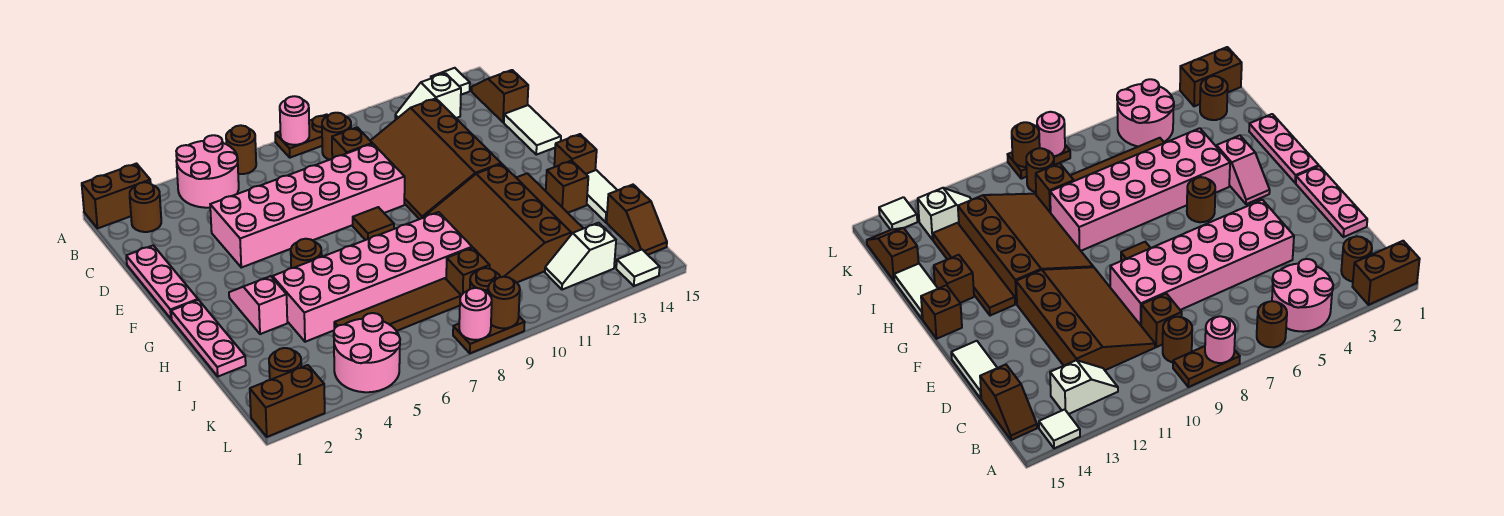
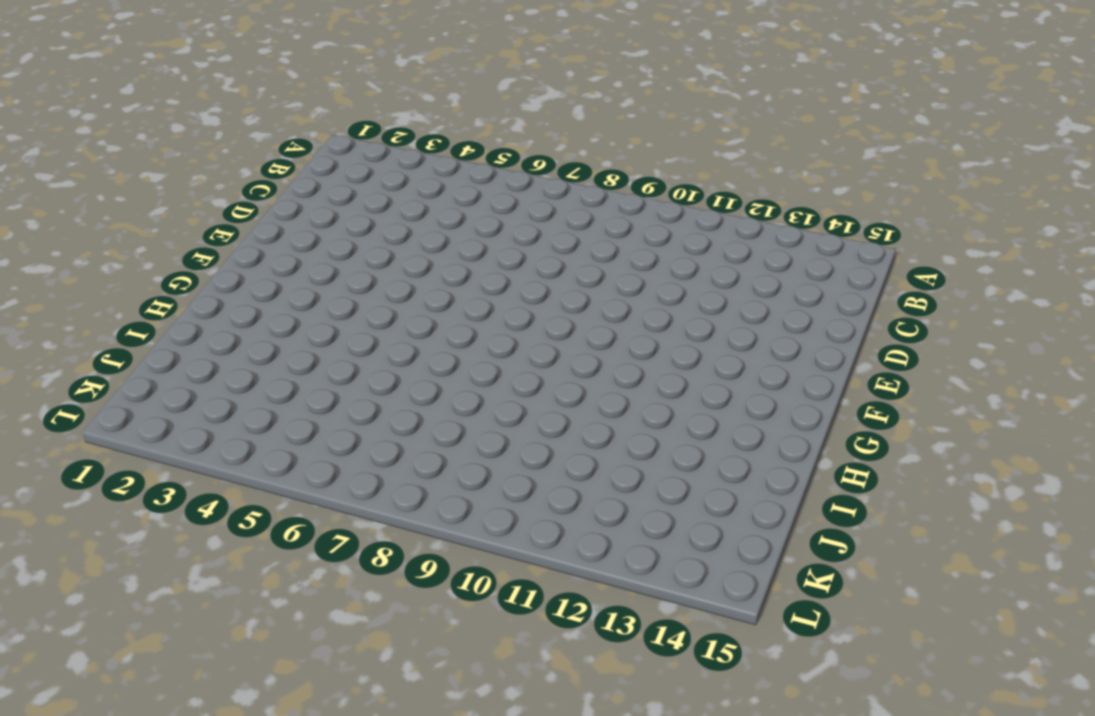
none -> brown 1x2 brick [82,164,151,228]
none -> pink 2x2 round brick [176,135,239,208]
none -> brown 1x1 round brick [226,125,256,174]
none -> brown 1x2 plate [275,114,328,158]

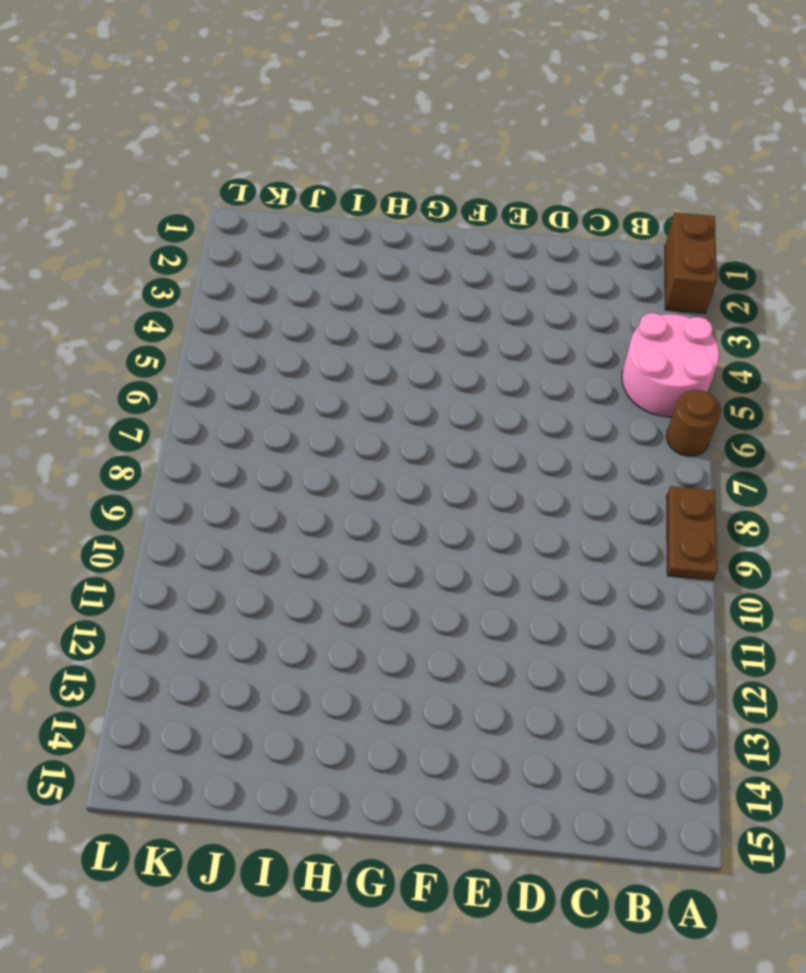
none -> white 1x1 tile [431,68,470,95]
none -> brown 1x1 round brick [130,182,161,232]
none -> brown 1x1 round brick [322,113,351,160]
none -> white 1x2 slope [395,73,461,120]

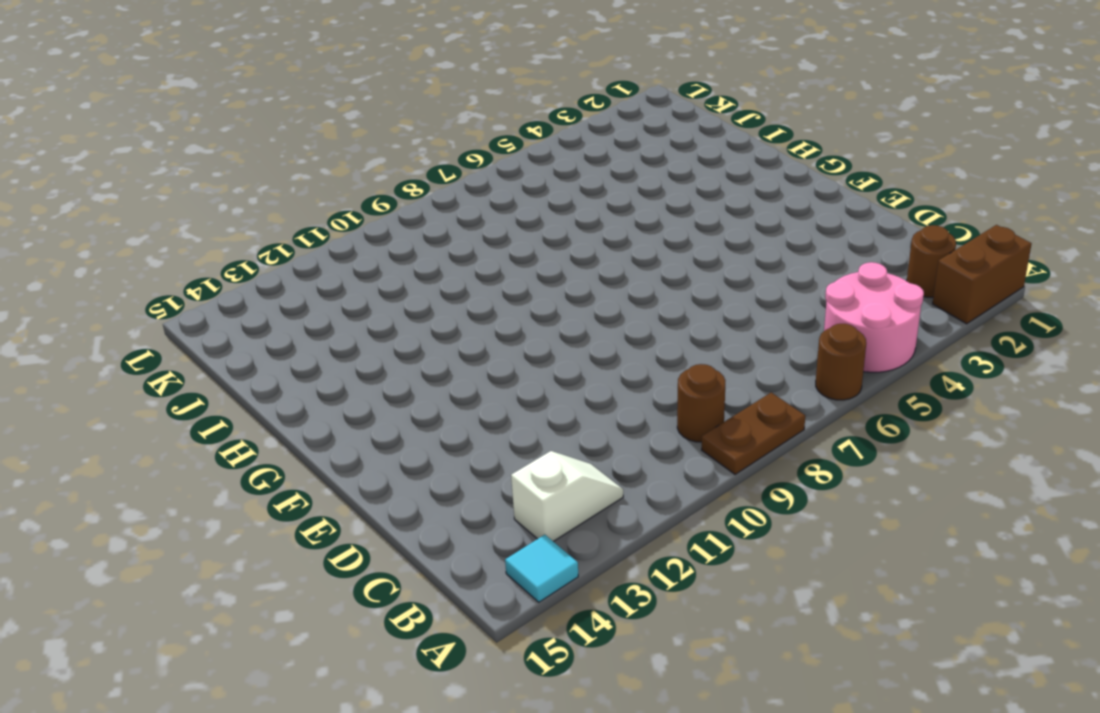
cyan 1x1 tile [505,535,578,602] -> white 1x1 tile [431,68,470,95]
none -> brown 1x2 slope [472,70,528,122]
none -> brown 1x1 brick [332,127,372,159]
none -> brown 3x4 slope [371,99,501,219]
none -> pink 1x3 plate [126,245,198,319]

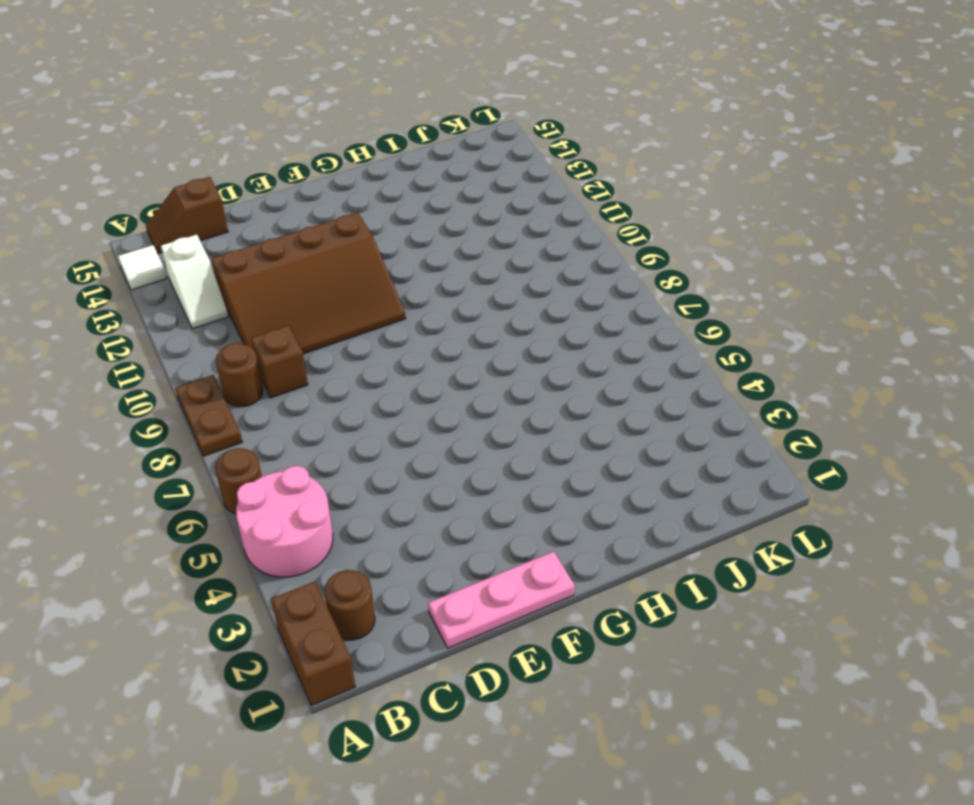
none -> pink 2x6 brick [210,144,405,268]
none -> white 1x2 tile [504,105,561,155]
none -> brown 1x1 tile [353,207,394,240]
none -> pink 1x3 plate [171,300,246,376]

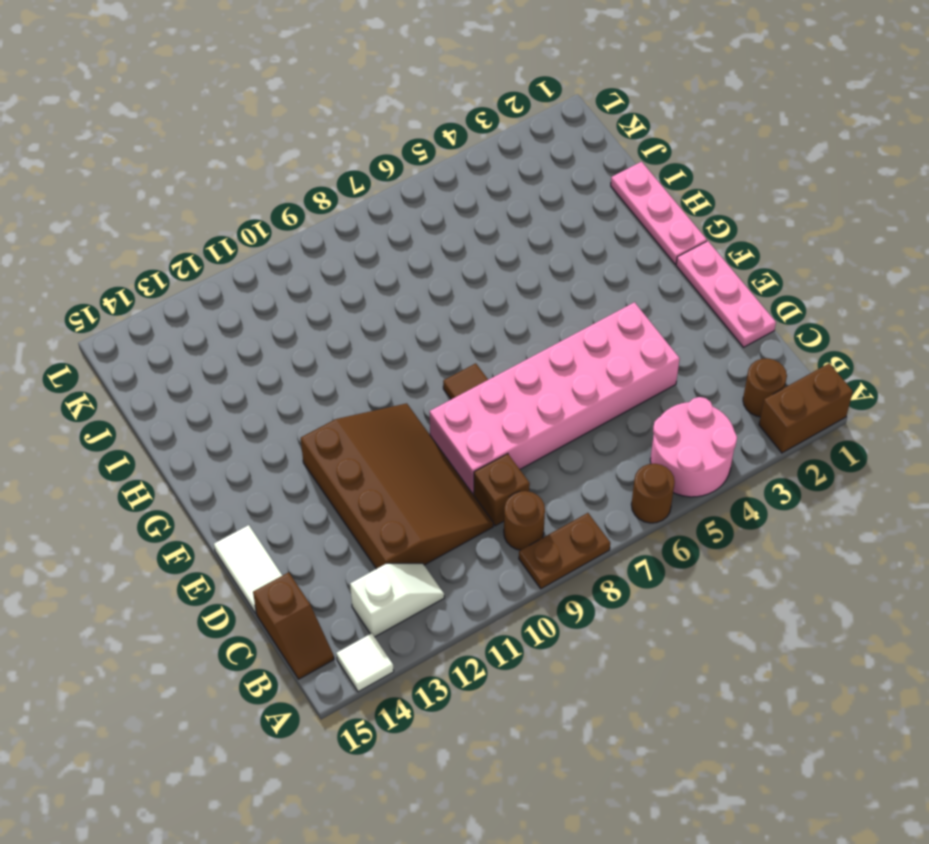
none -> pink 1x2 slope [229,276,287,334]
none -> brown 1x1 round brick [291,239,322,268]
none -> brown 3x4 slope [423,164,571,283]
none -> brown 1x4 tile [516,173,584,234]

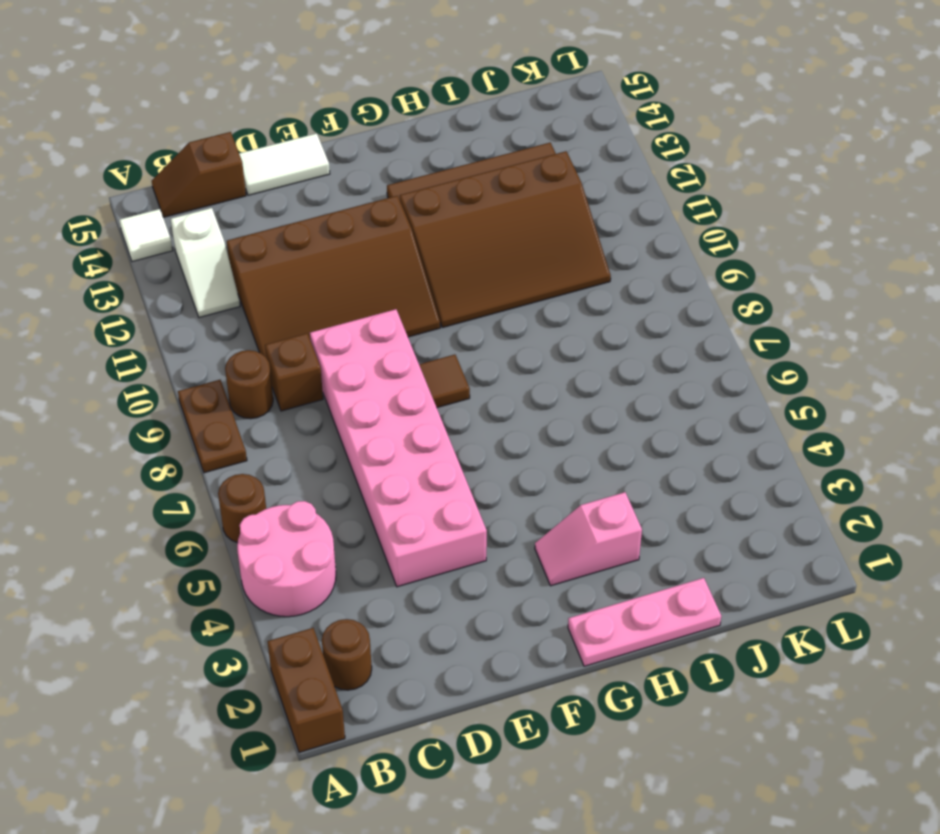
none -> pink 1x3 plate [126,245,198,319]
none -> brown 1x1 round brick [291,239,322,268]
none -> brown 1x1 brick [554,134,597,174]
none -> pink 2x6 brick [273,212,472,342]

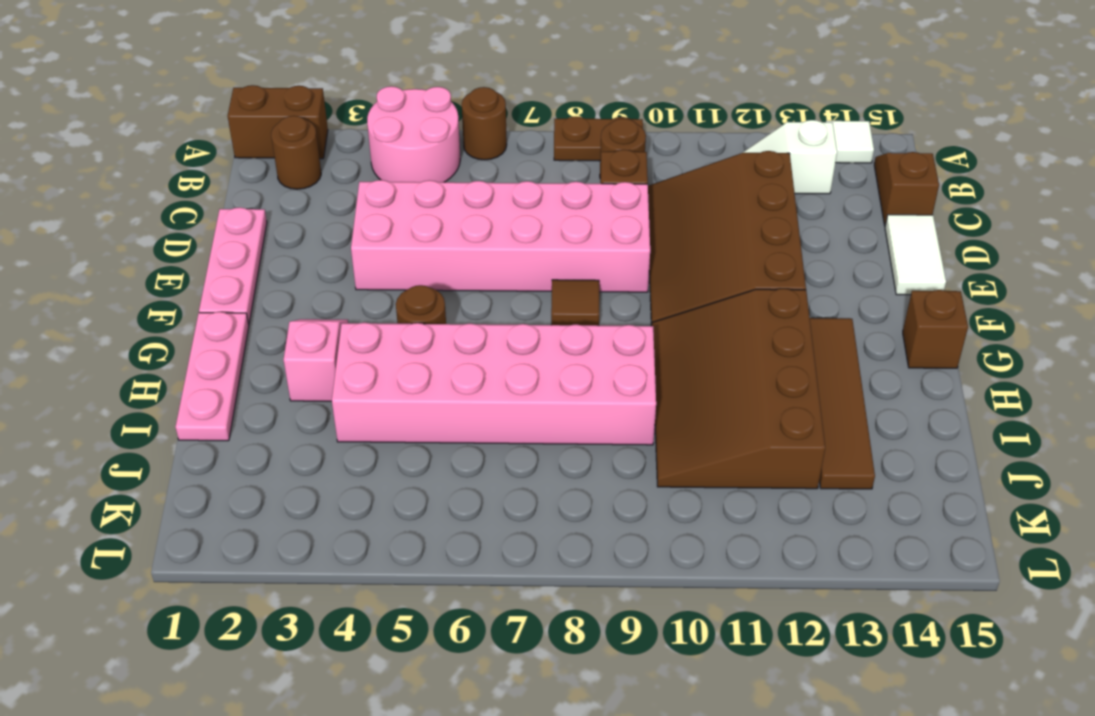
none -> brown 1x1 brick [546,161,588,213]
none -> white 1x2 tile [586,170,617,222]
none -> brown 1x4 tile [334,278,461,331]
none -> brown 1x1 brick [446,248,490,295]

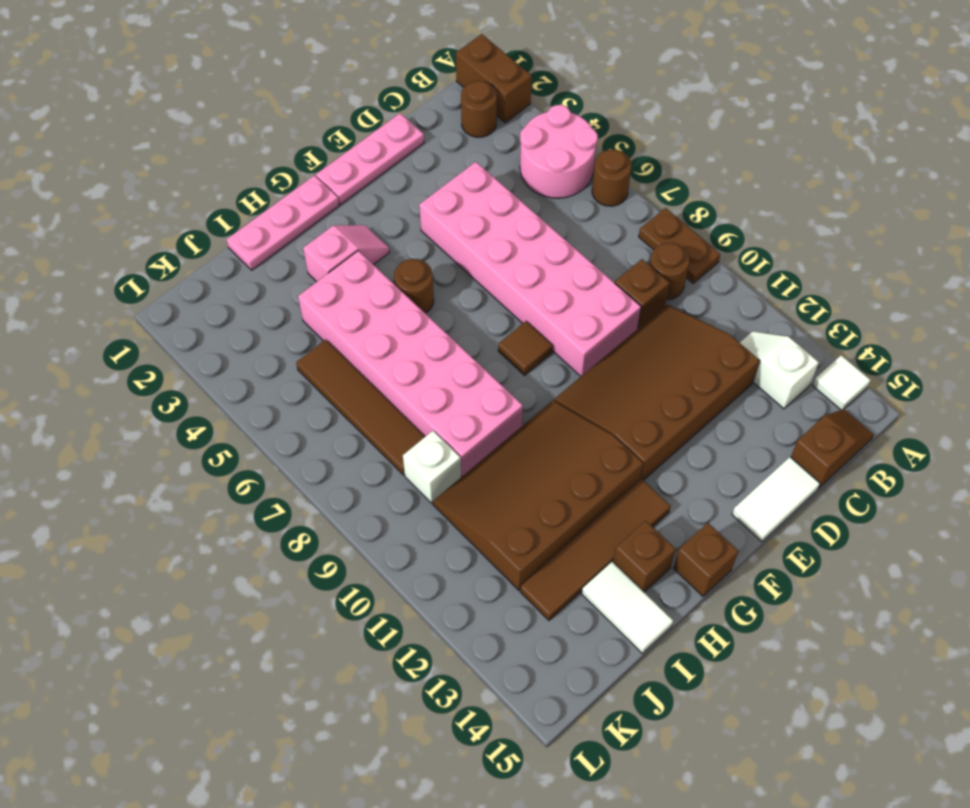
white 1x2 tile [582,562,673,653] -> white 1x2 tile turned to [586,170,617,222]
white 1x1 brick [403,431,461,503] -> brown 1x1 brick [446,248,490,295]
none -> brown 1x2 slope [606,185,667,255]
none -> brown 1x1 round brick [269,348,301,380]
none -> pink 2x2 round brick [334,313,400,392]
none -> brown 1x1 round brick [470,268,500,293]

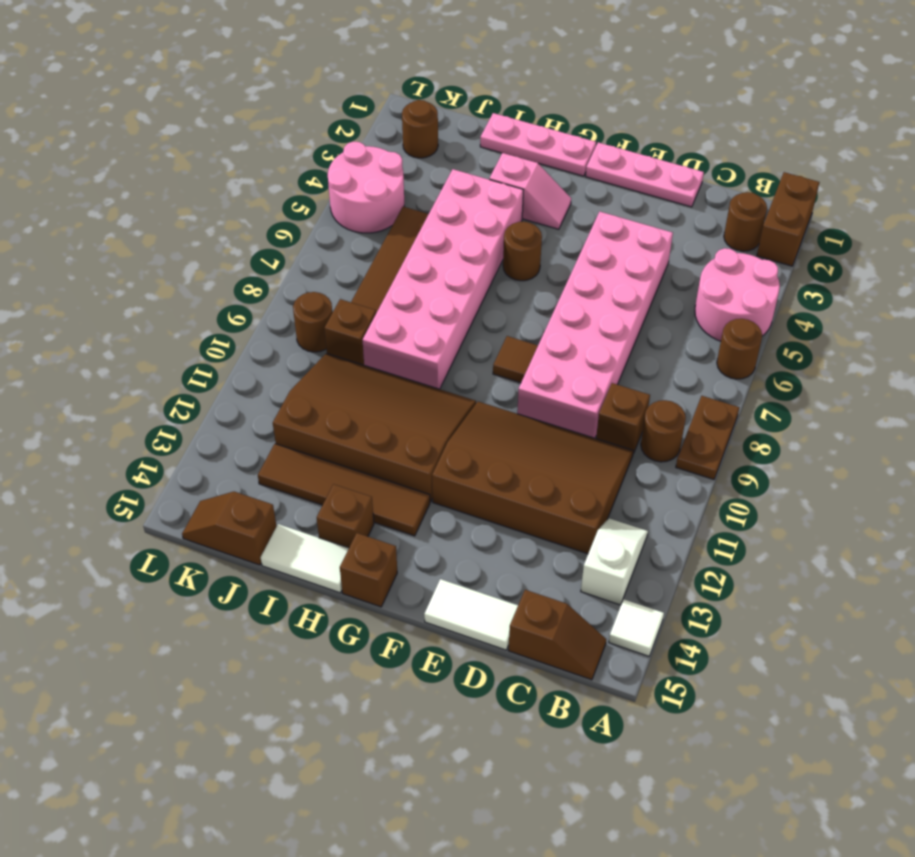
none -> white 1x2 slope [545,223,616,290]
none -> brown 1x2 brick [250,365,325,437]
none -> brown 1x2 plate [453,317,525,353]
none -> white 1x1 tile [616,250,660,286]

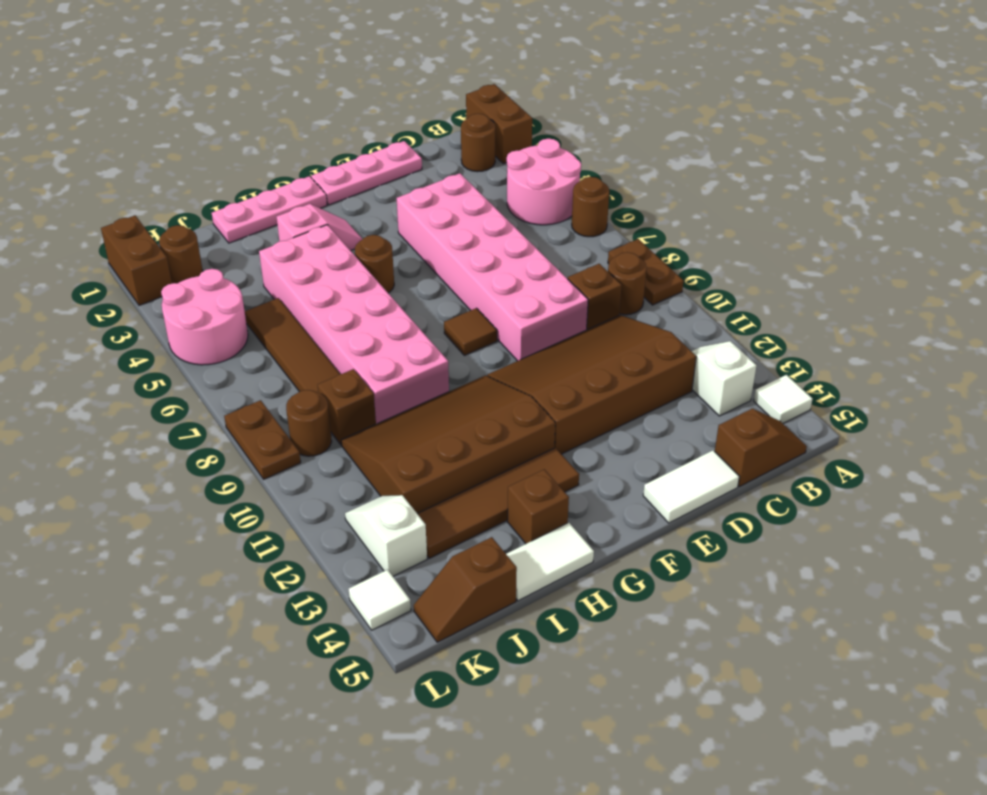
none -> brown 1x1 brick [554,134,597,174]
none -> pink 1x1 round brick [280,96,309,145]
none -> pink 1x1 round brick [459,288,492,340]
none -> brown 1x1 round brick [488,277,520,328]

